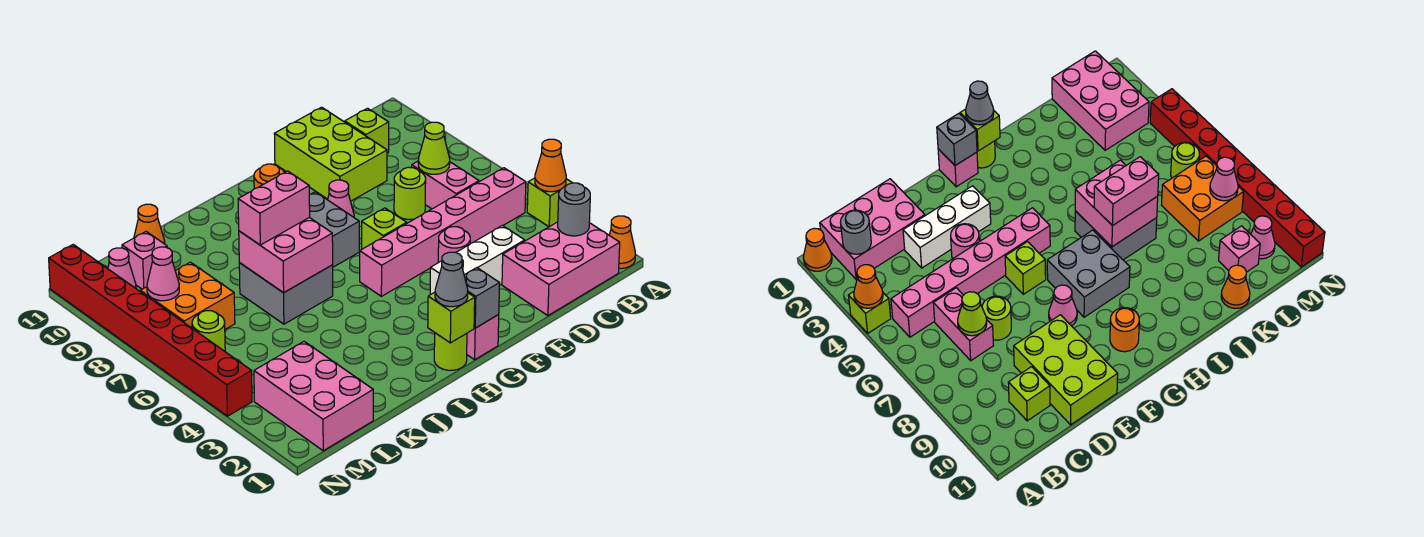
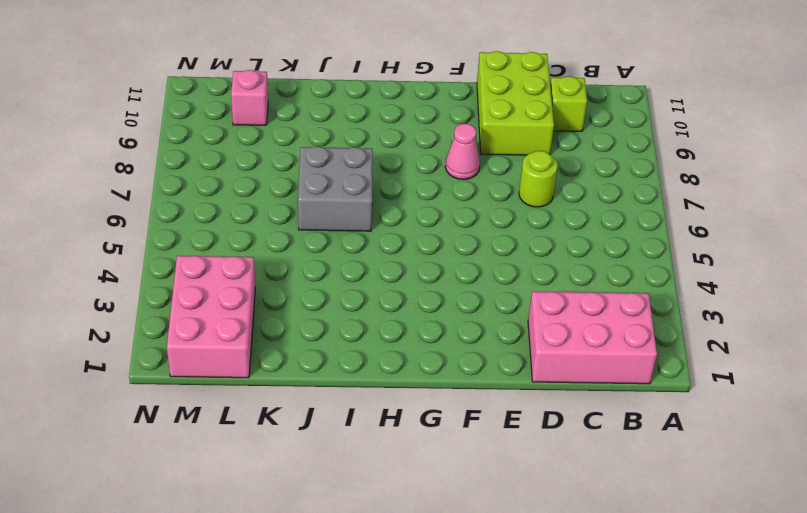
none -> orange 1x1 cone [609,216,636,269]
none -> lime 1x1 brick [527,178,572,227]
none -> pink 1x6 brick [360,168,526,296]
none -> pink 1x2 brick [412,161,479,209]

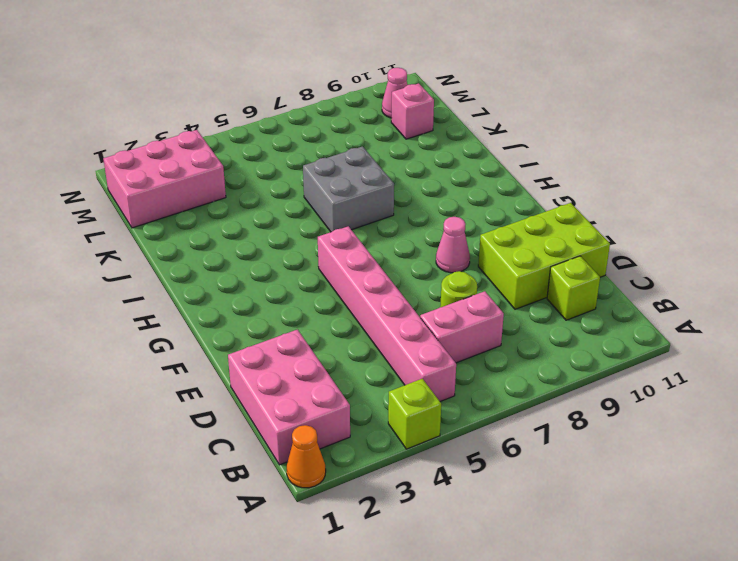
none -> white 1x3 brick [430,225,525,295]
none -> pink 1x1 round brick [438,227,470,263]
none -> lime 1x1 brick [362,208,407,249]
none -> pink 1x1 brick [467,315,499,360]

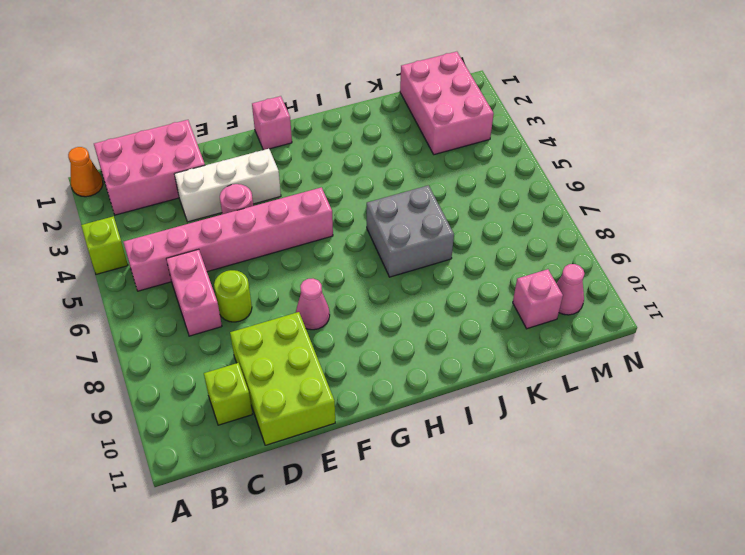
none -> lime 1x1 brick [362,208,407,249]
none -> grey 2x2 brick [309,192,359,267]
none -> orange 1x1 round brick [254,164,284,189]
none -> lime 1x1 round brick [434,333,467,370]

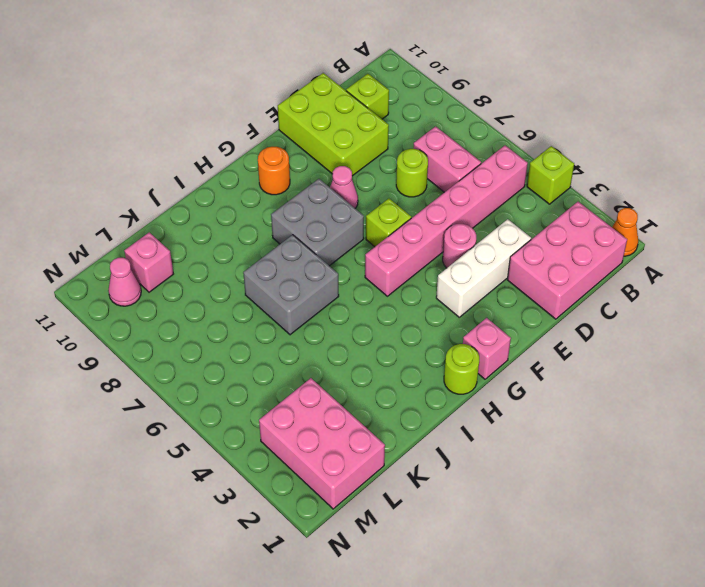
none -> orange 1x1 cone [134,204,165,244]
none -> orange 2x2 brick [140,262,235,329]
none -> lime 1x1 round brick [192,311,225,351]
none -> red 1x8 brick [49,245,252,416]

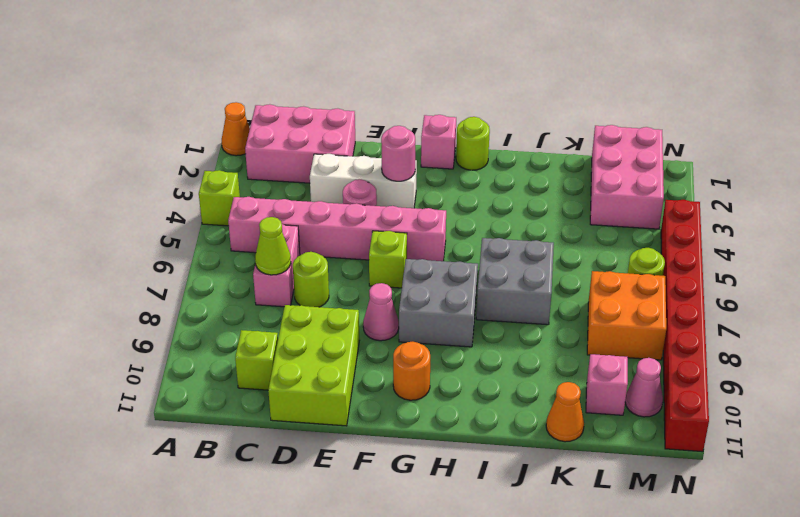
pink 1x1 round brick [381,126,415,181] -> none
none -> orange 1x1 cone [535,139,566,192]
none -> grey 1x1 round brick [558,183,590,236]
none -> grey 1x1 brick [464,268,500,328]
none -> lime 1x1 brick [428,292,475,343]

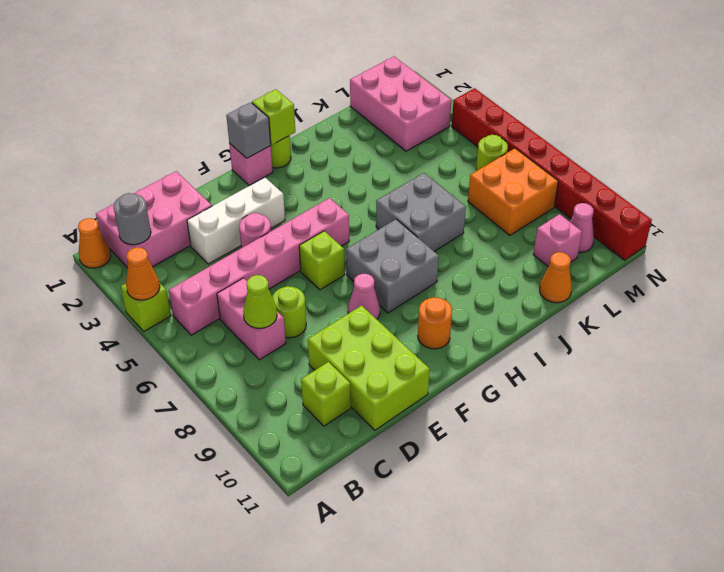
none -> pink 2x2 brick [239,218,333,293]
none -> pink 1x1 cone [147,247,179,301]
none -> grey 1x1 cone [435,252,468,307]
none -> pink 1x2 brick [238,171,310,245]

